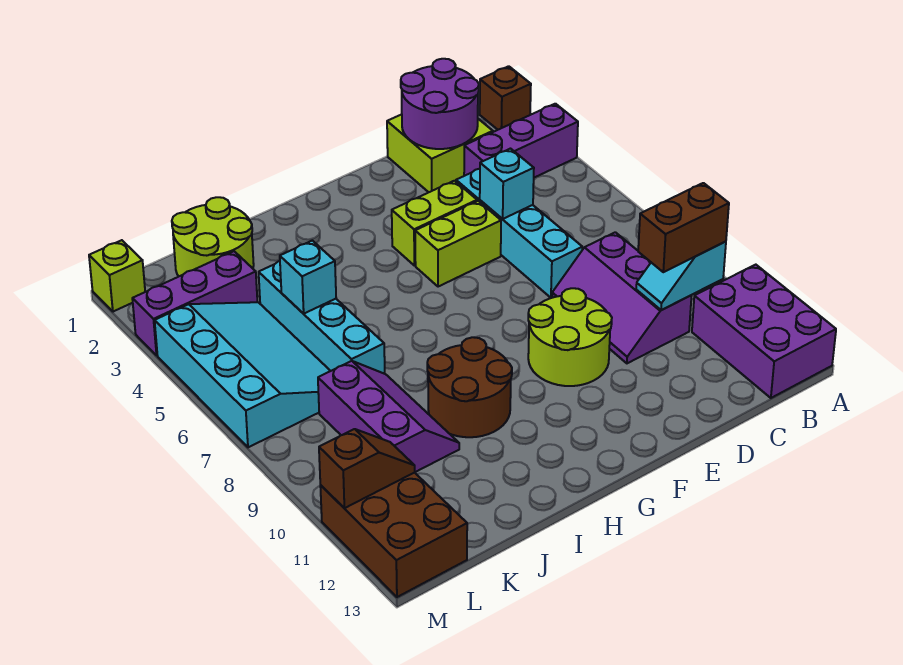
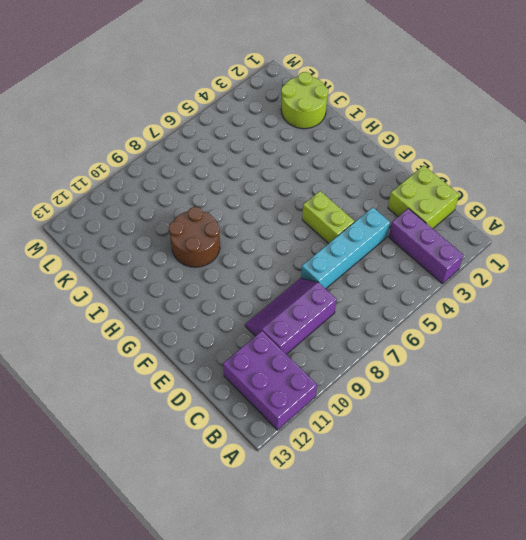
purple 2x3 brick [223,331,317,430] -> purple 2x3 brick turned to [692,265,836,398]
none -> brown 1x1 brick [480,66,531,130]
none -> lime 1x2 brick [392,181,477,266]
none -> lime 2x2 round brick [528,288,612,386]

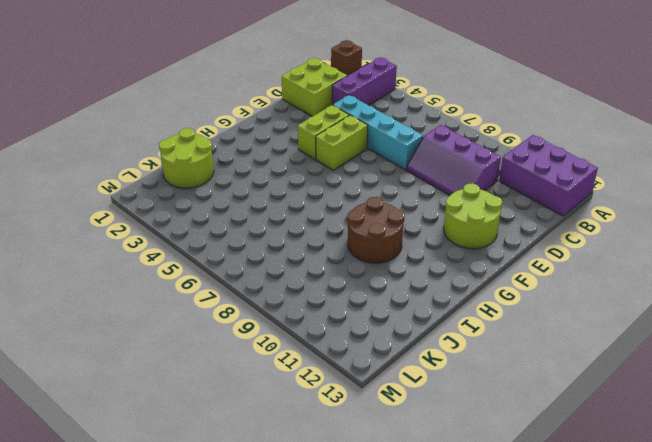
lime 2x2 round brick [444,183,502,249] -> lime 2x2 round brick moved to [528,288,612,386]
none -> cyan 1x4 brick [259,261,385,374]
none -> purple 2x3 slope [318,361,459,472]
none -> purple 1x3 brick [132,251,257,355]

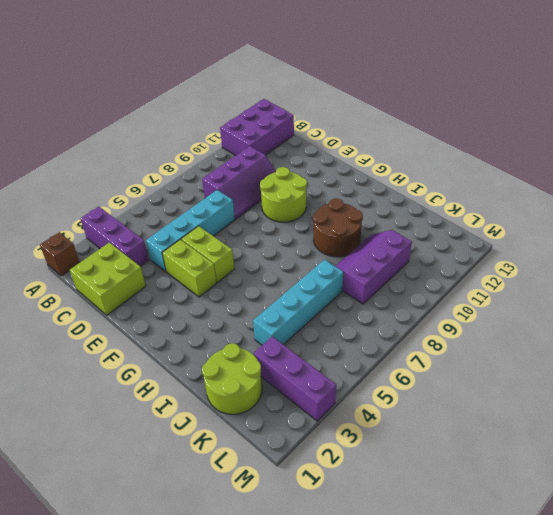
none -> cyan 3x4 slope [155,302,330,447]
none -> brown 2x3 brick [320,473,467,597]
none -> lime 1x1 brick [89,240,145,312]

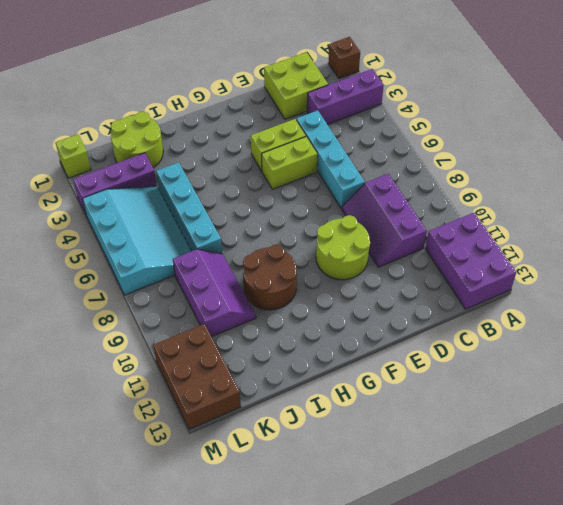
none -> cyan 1x2 slope [636,242,726,310]
none -> purple 2x2 round brick [401,59,479,149]
none -> cyan 1x1 brick [480,149,534,219]

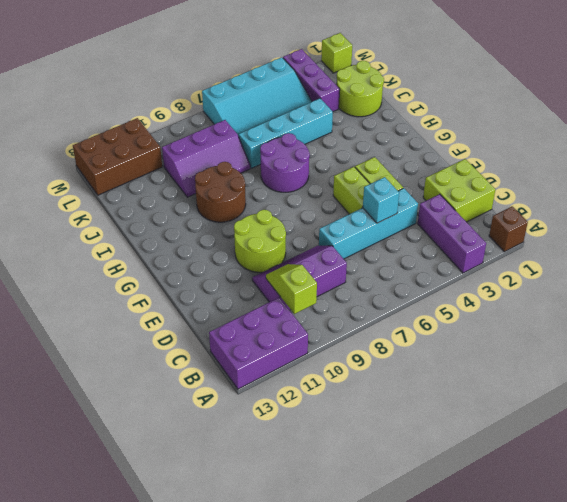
lime 1x2 slope [266,264,317,314] -> cyan 1x2 slope [636,242,726,310]
purple 2x2 round brick [260,133,310,192] -> purple 2x2 round brick moved to [401,59,479,149]
none -> cyan 1x1 brick [280,241,336,314]
none -> brown 1x2 slope [319,429,415,508]
none -> brown 1x2 brick [638,183,729,272]

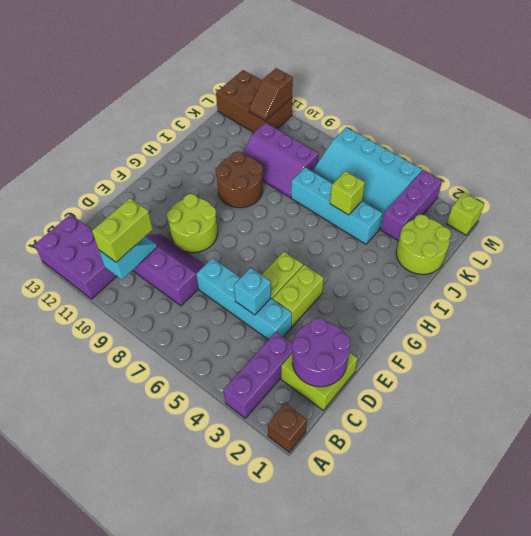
lime 1x2 brick [92,198,153,262] -> brown 1x2 brick [638,183,729,272]
lime 1x1 brick [330,171,365,215] -> cyan 1x1 brick [280,241,336,314]

